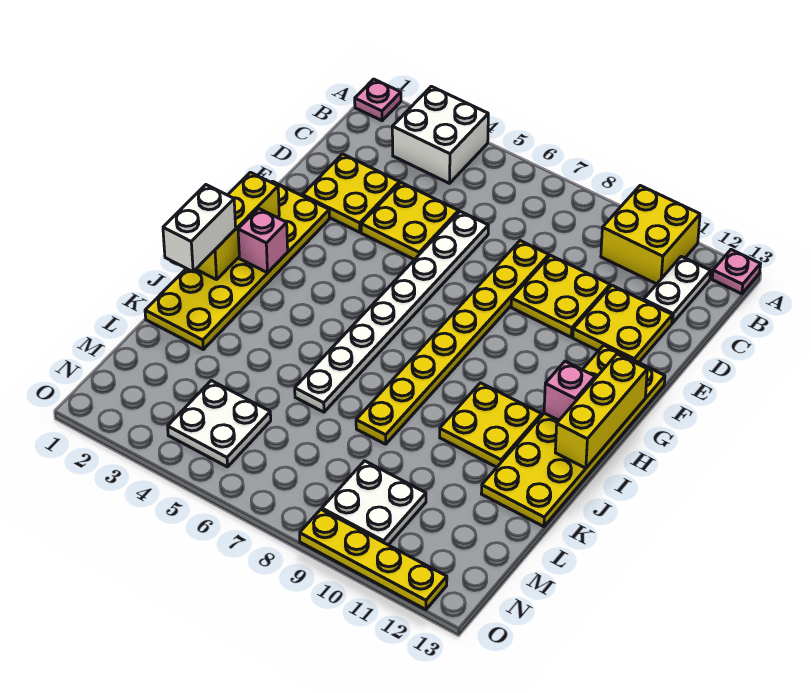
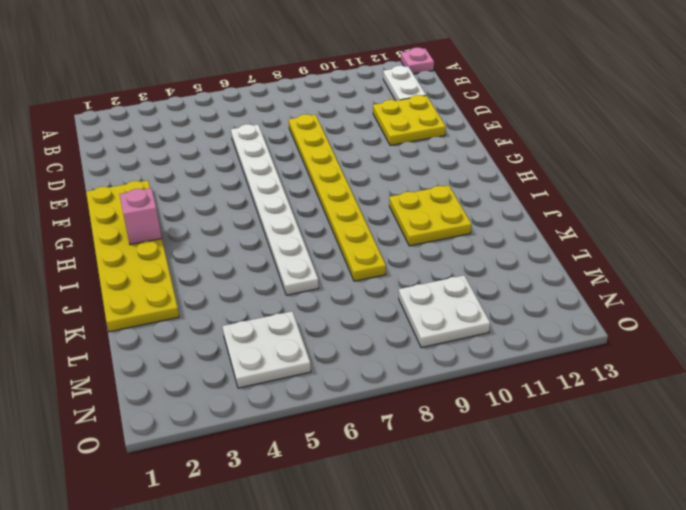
none -> pink 1x1 plate [355,79,401,121]
none -> white 2x2 brick [392,86,488,183]
none -> yellow 2x2 brick [601,186,700,284]

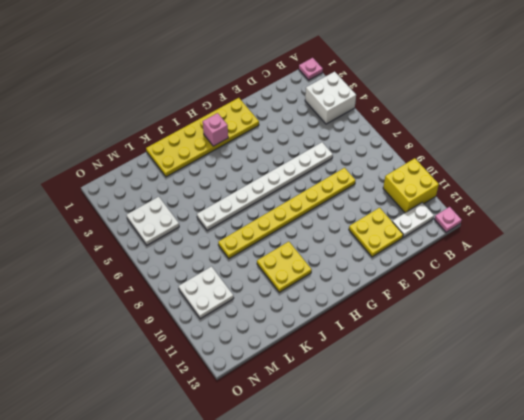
none -> yellow 2x2 plate [303,154,399,232]
none -> yellow 2x2 plate [361,183,459,260]
none -> yellow 2x2 plate [511,255,610,337]

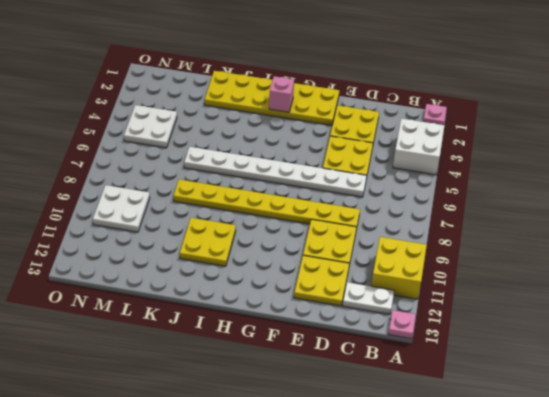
none -> yellow 2x6 plate [481,345,665,527]
none -> yellow 1x4 plate [300,509,447,610]
none -> yellow 1x3 brick [196,172,279,280]

